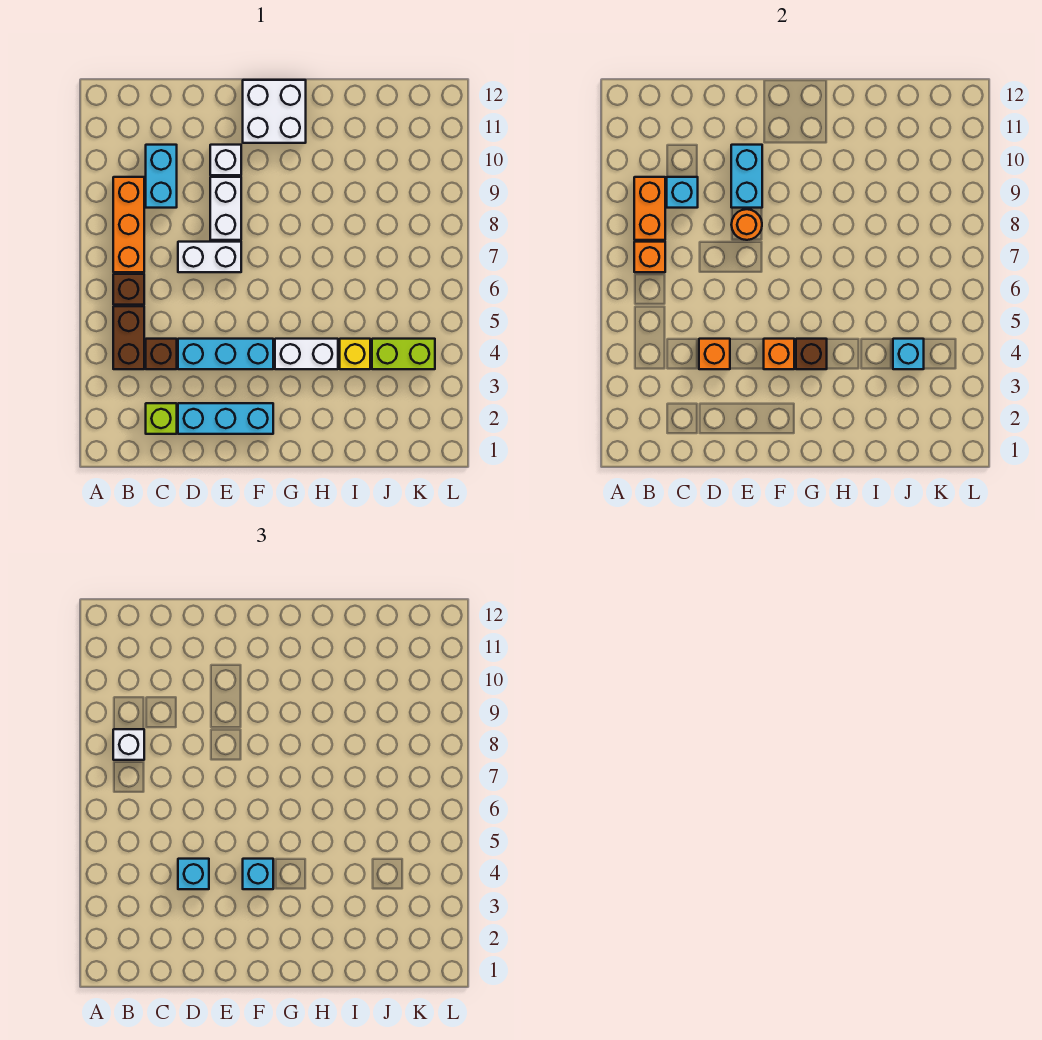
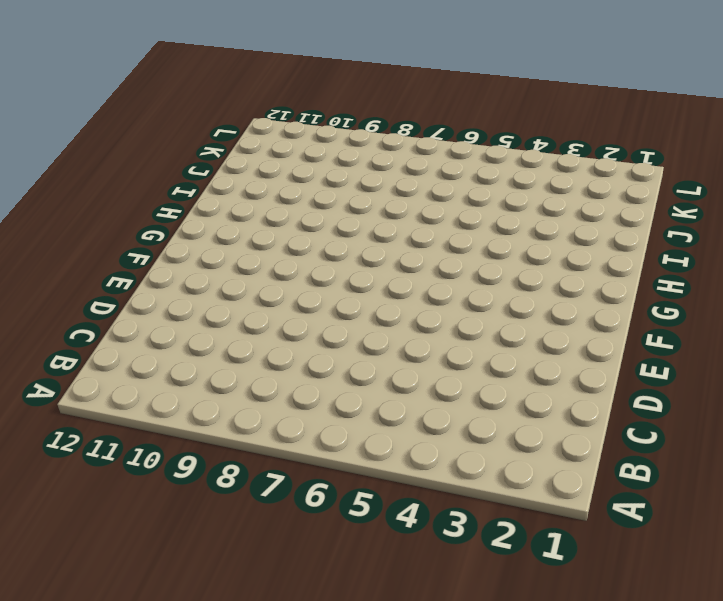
none -> brown 1x2 brick [113,306,144,369]
none -> brown 1x1 brick [113,274,144,305]
none -> orange 1x3 brick [113,177,144,272]

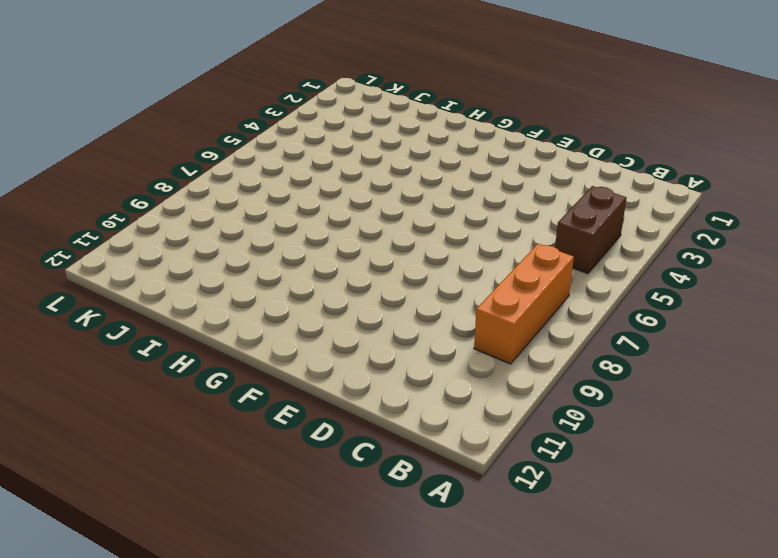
none -> brown 1x1 brick [113,274,144,305]
none -> lime 1x1 brick [146,403,177,434]
none -> brown 1x1 brick [146,339,177,369]

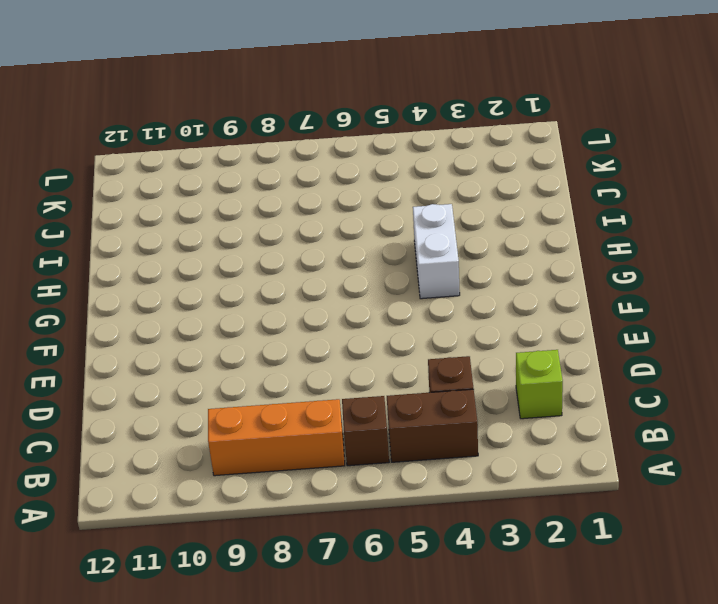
none -> cyan 1x2 brick [146,145,177,208]
none -> cyan 1x3 brick [178,403,273,434]
none -> cyan 1x3 brick [178,339,273,369]

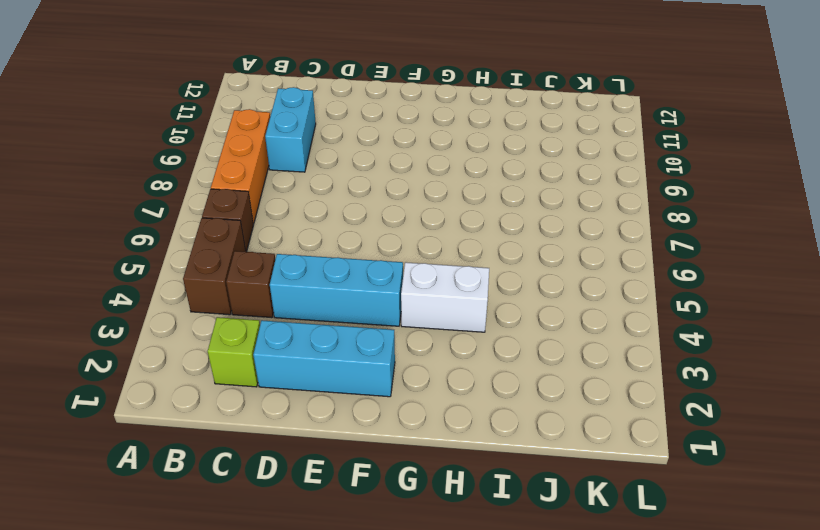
none -> white 1x2 brick [178,242,241,272]
none -> white 1x2 brick [210,177,241,240]
none -> white 1x1 brick [210,145,241,175]

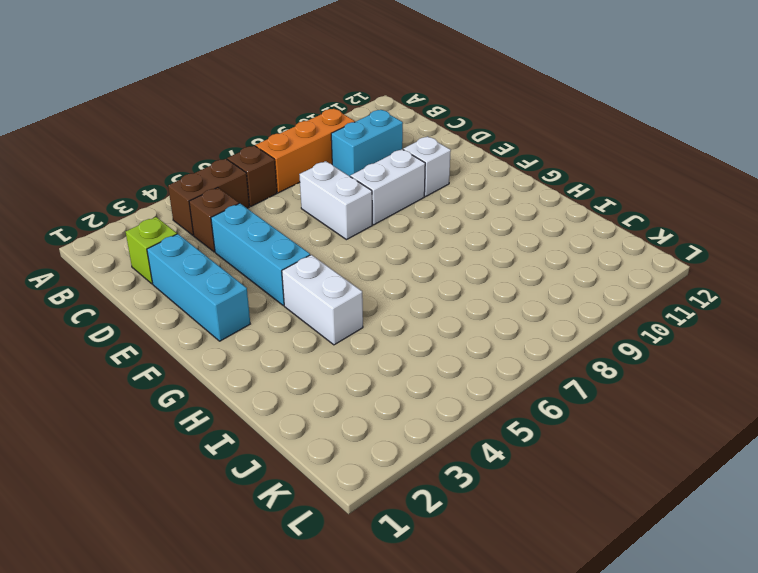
none -> white 2x2 brick [243,80,306,143]
none -> yellow 1x1 brick [340,339,370,369]
none -> lime 1x2 brick [372,339,435,369]

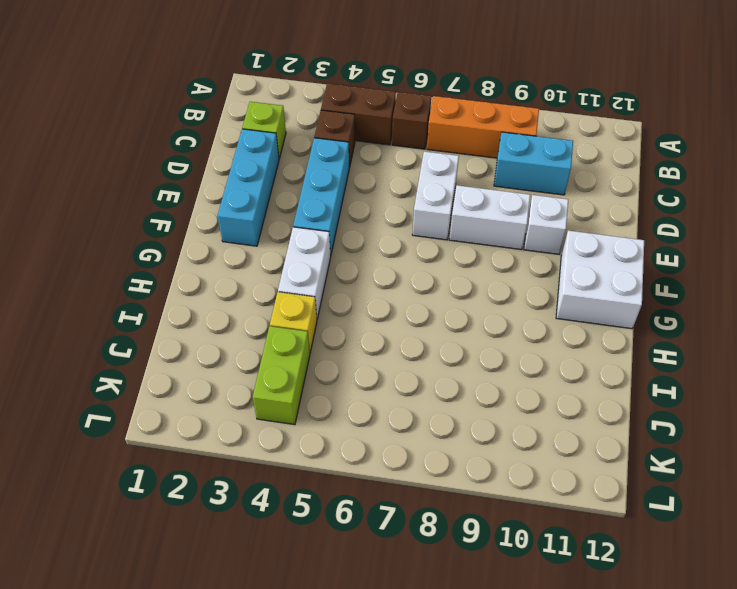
none -> orange 1x1 brick [634,242,665,272]
none -> orange 1x2 brick [634,177,665,240]
none -> cyan 1x1 brick [667,177,698,208]

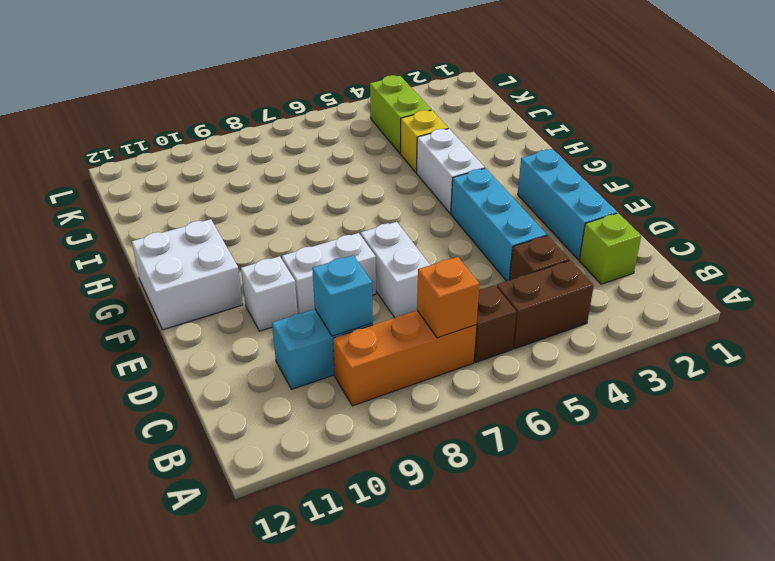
none -> orange 1x2 brick [634,177,665,240]
none -> orange 1x1 brick [699,339,730,369]
none -> orange 1x1 round brick [731,209,762,240]

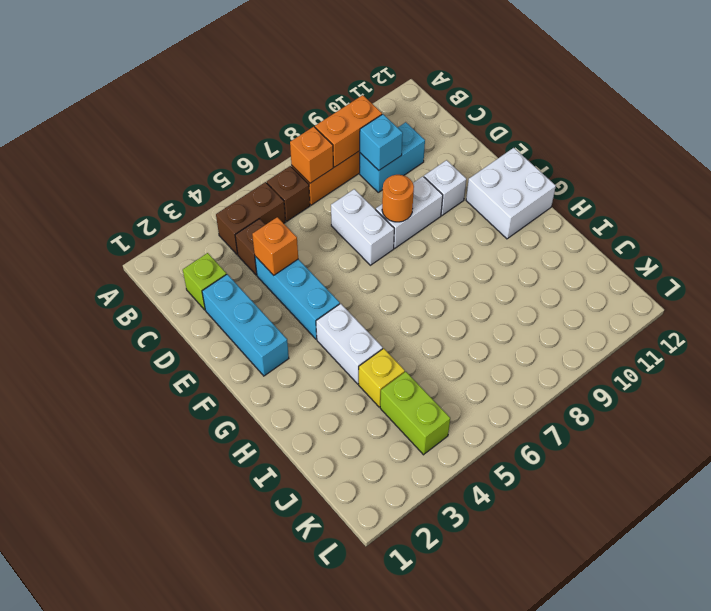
none -> cyan 1x2 brick [731,145,762,208]
none -> orange 1x1 brick [764,339,794,369]
none -> brown 1x1 brick [796,339,827,369]

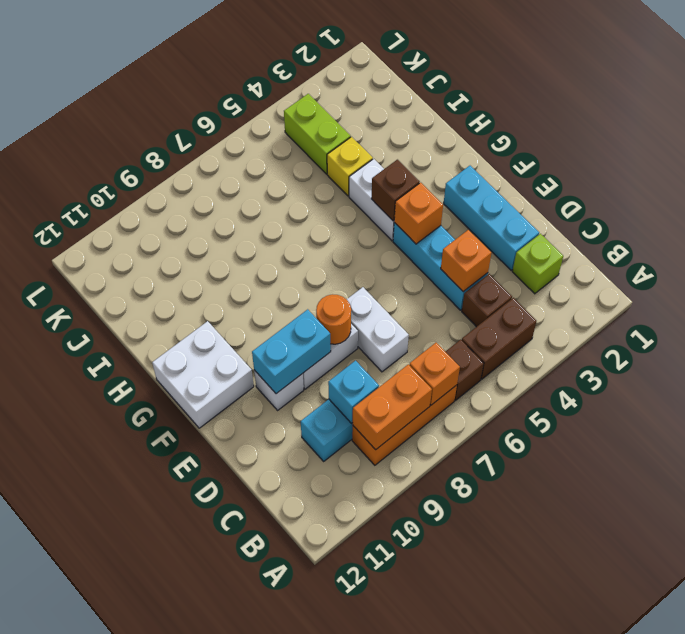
none -> cyan 1x1 brick [893,339,924,369]
none -> white 1x1 brick [113,729,144,760]
none -> cyan 1x1 brick [178,859,209,889]

